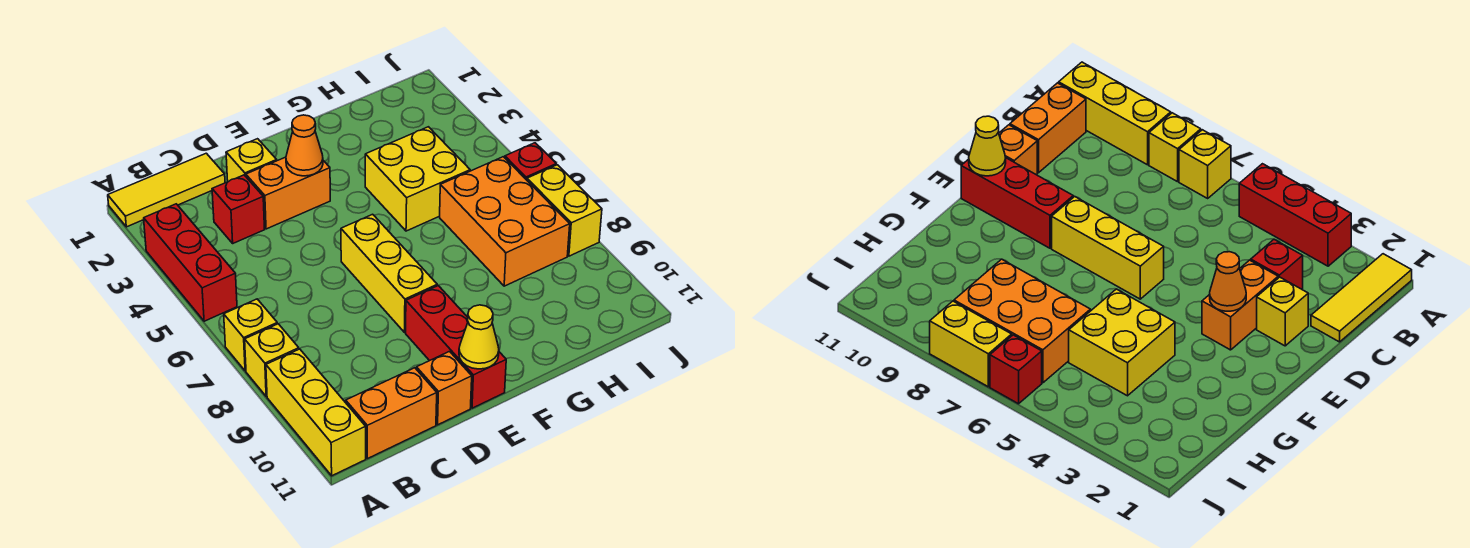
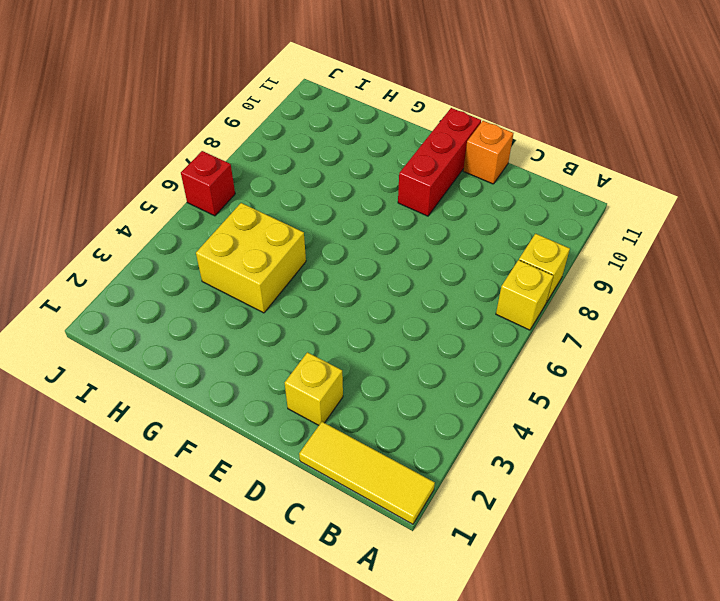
none -> red 1x3 brick [144,204,237,321]
none -> yellow 1x3 brick [266,349,366,476]
none -> orange 1x2 brick [346,368,437,459]

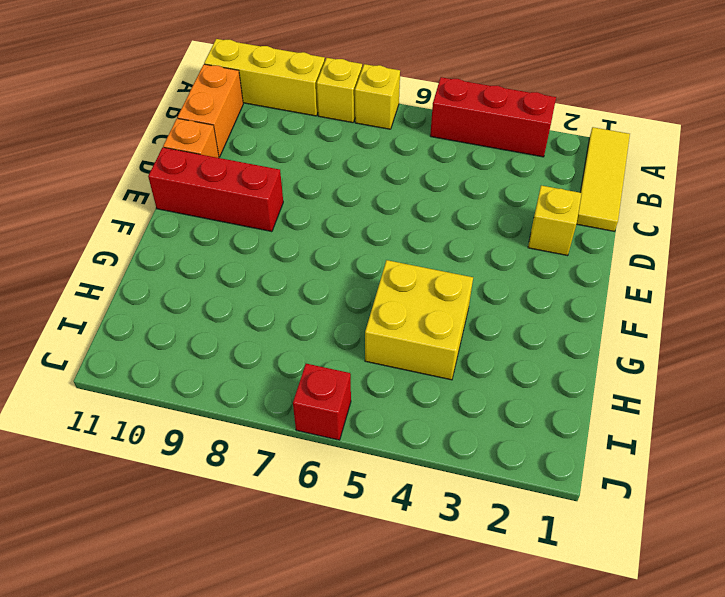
none -> red 1x1 brick [212,175,265,243]
none -> orange 1x2 brick [246,157,330,229]
none -> yellow 1x3 brick [341,214,437,332]

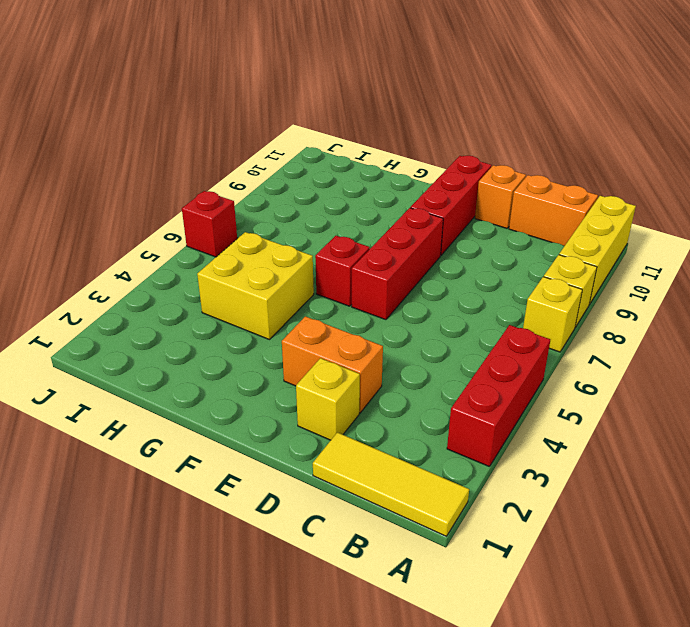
red 1x3 brick [352,208,443,320] -> yellow 1x3 brick [341,214,437,332]
red 1x1 brick [315,236,370,306] -> red 1x1 brick moved to [212,175,265,243]
none -> orange 2x3 brick [440,157,570,286]
none -> yellow 1x2 brick [527,165,602,256]
none -> orange 1x1 cone [286,115,323,176]

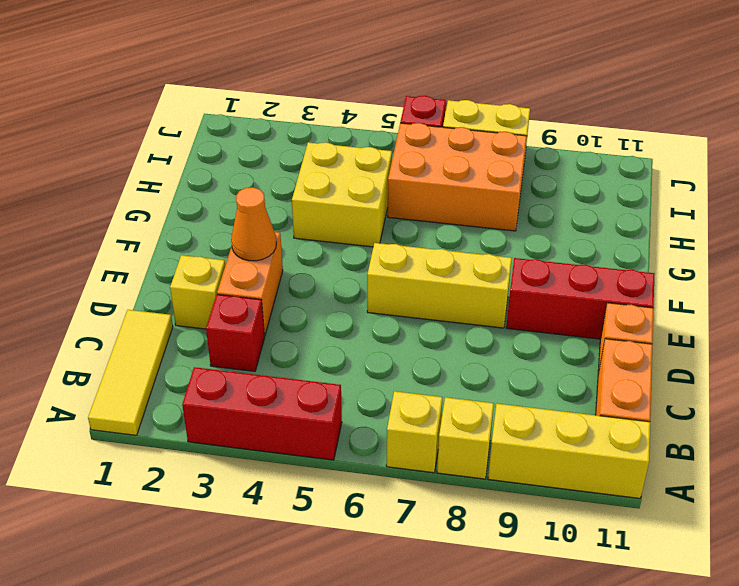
none -> yellow 1x1 cone [459,305,499,369]

